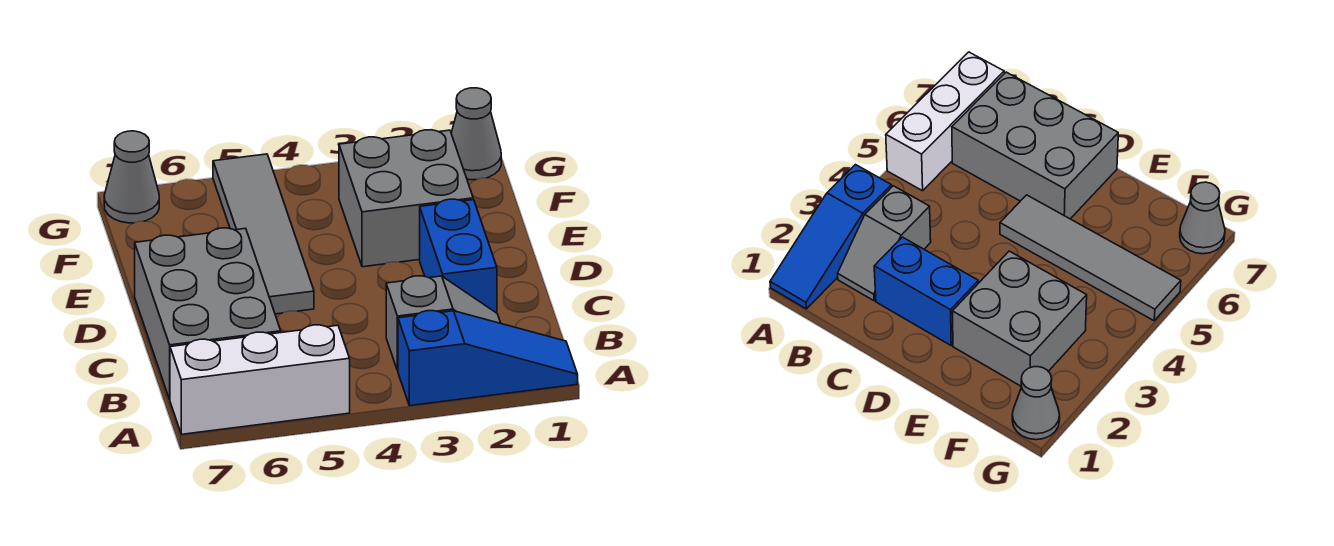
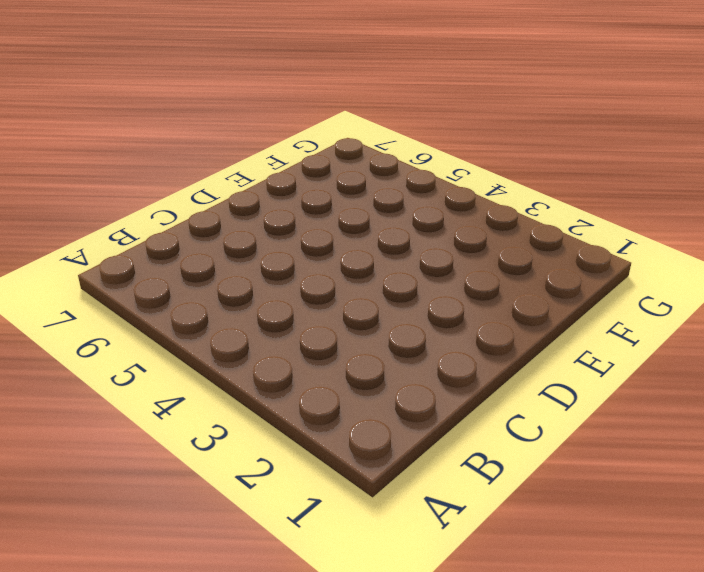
none -> blue 1x3 slope [398,311,578,406]
none -> white 1x3 brick [170,325,350,434]

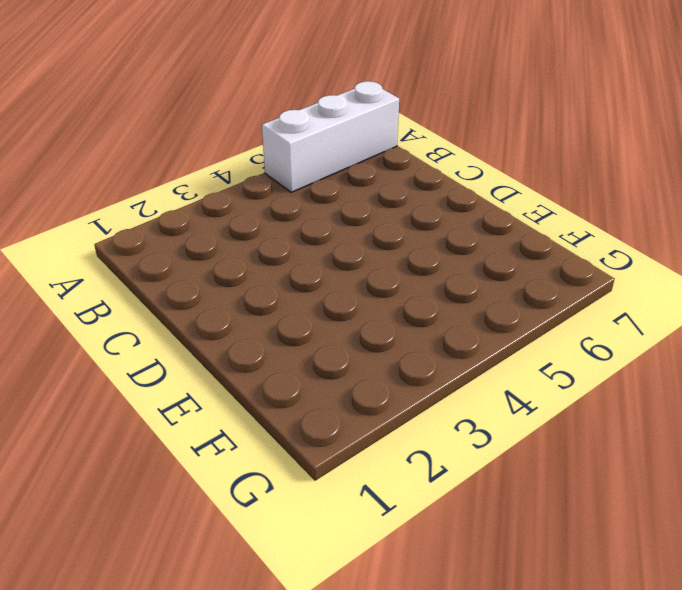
none -> blue 1x3 slope [398,311,578,406]
none -> grey 1x2 slope [386,276,500,371]

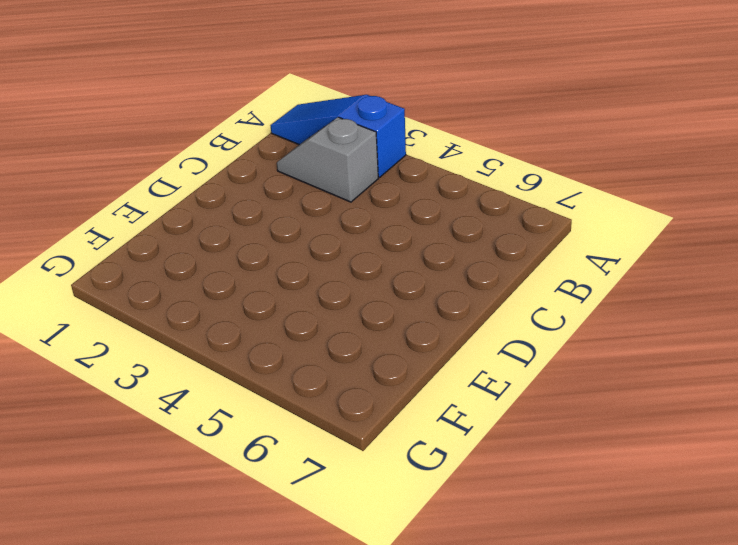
none -> white 1x3 brick [170,325,350,434]
none -> grey 2x3 brick [135,228,281,399]

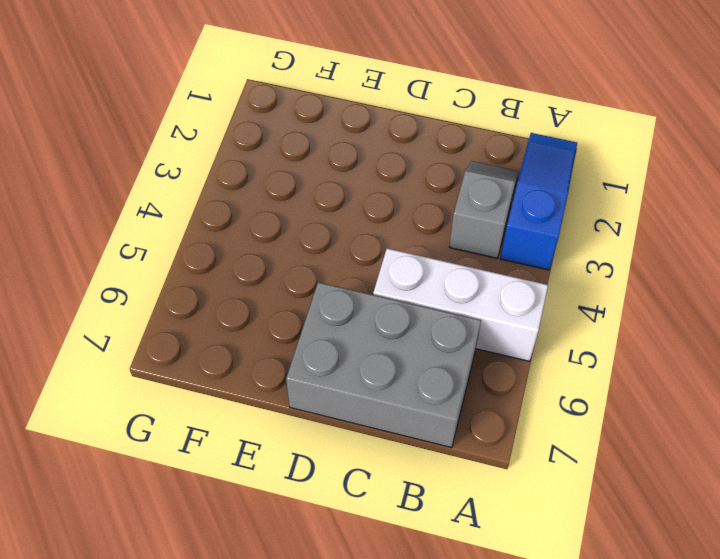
white 1x3 brick [373,248,548,361] -> white 1x3 brick turned to [170,325,350,434]
none -> blue 1x2 brick [420,199,497,313]
none -> grey 1x4 tile [213,154,314,314]

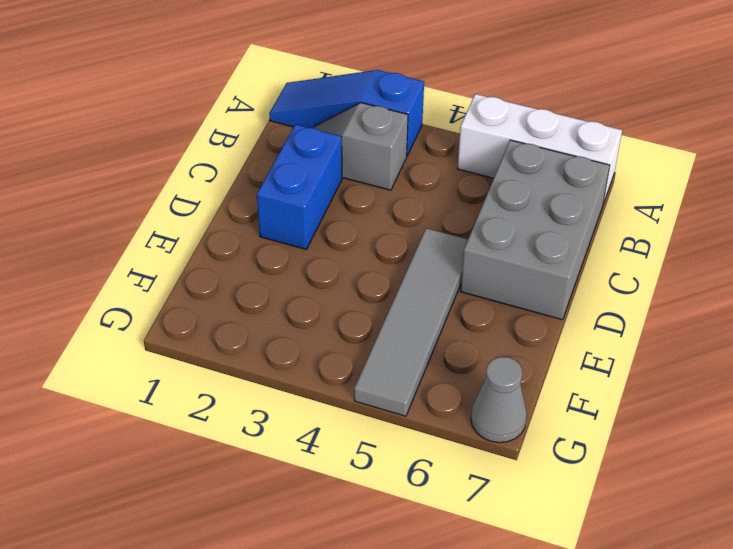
none -> grey 2x2 brick [339,130,473,267]
none -> grey 1x1 cone [451,88,501,180]

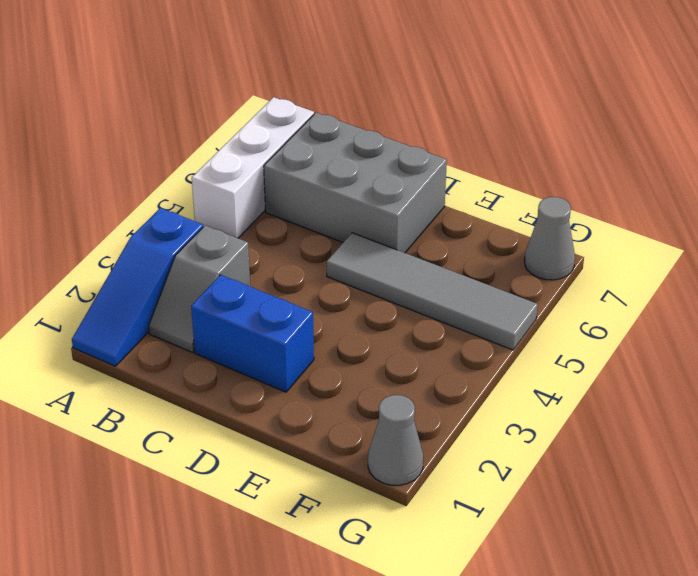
none -> grey 2x2 brick [339,130,473,267]

